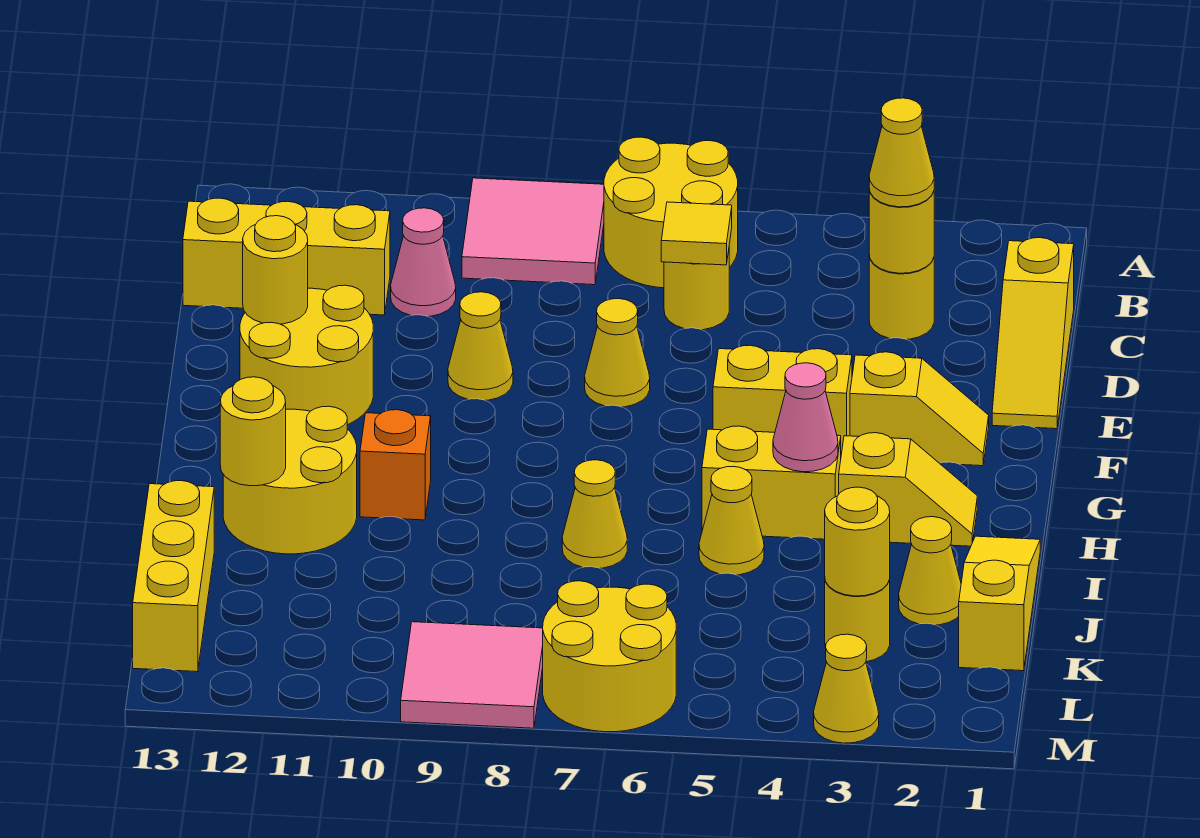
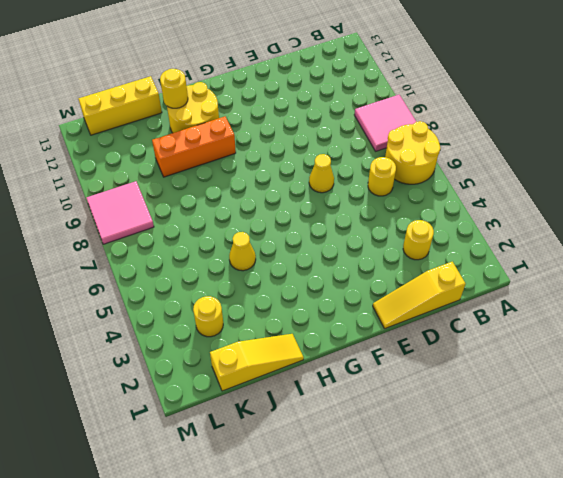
orange 1x3 brick [152,117,236,177] -> orange 1x1 brick [360,410,431,520]
none -> pink 1x1 cone [391,208,456,317]
none -> yellow 1x3 brick [183,198,390,315]
none -> yellow 1x1 cone [448,292,513,400]
none -> yellow 2x2 round brick [240,285,373,425]

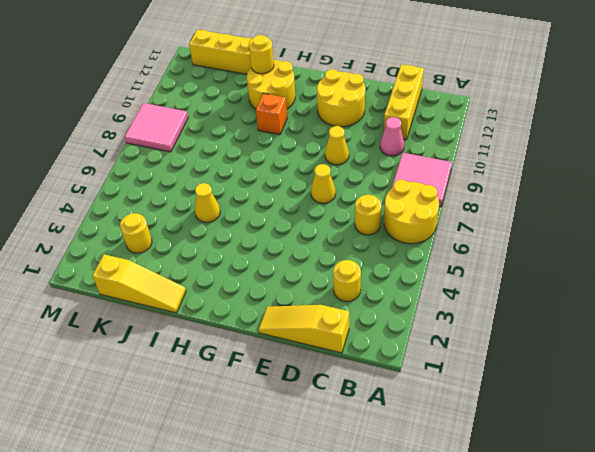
none -> yellow 1x2 slope [850,352,989,466]
none -> yellow 1x2 brick [713,345,852,454]
none -> yellow 1x2 slope [839,433,977,546]
none -> yellow 1x2 brick [702,426,841,539]

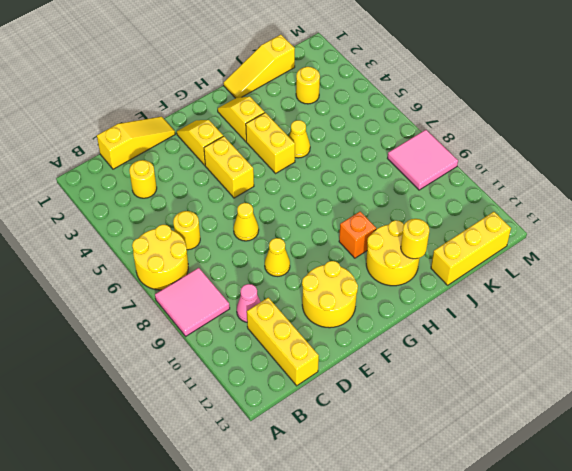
none -> yellow 1x1 cone [562,460,627,568]
none -> yellow 1x1 cone [899,517,961,625]
none -> yellow 2x2 round brick [543,581,676,732]
none -> yellow 1x1 cone [814,634,879,743]

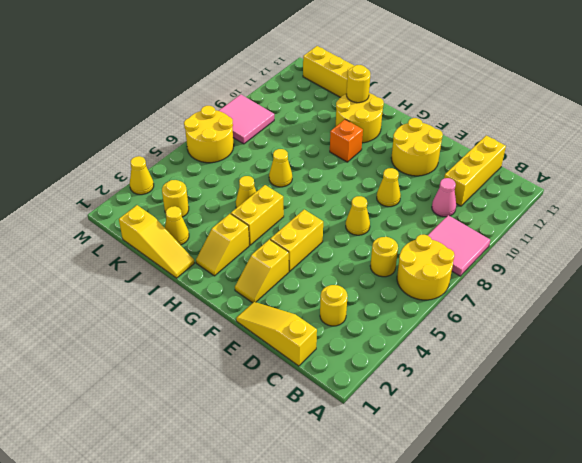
none -> yellow 1x1 round brick [869,189,934,273]
none -> yellow 1x1 tile [661,202,732,265]
none -> yellow 1x1 round brick [243,216,308,324]
none -> pink 1x1 cone [773,363,838,472]

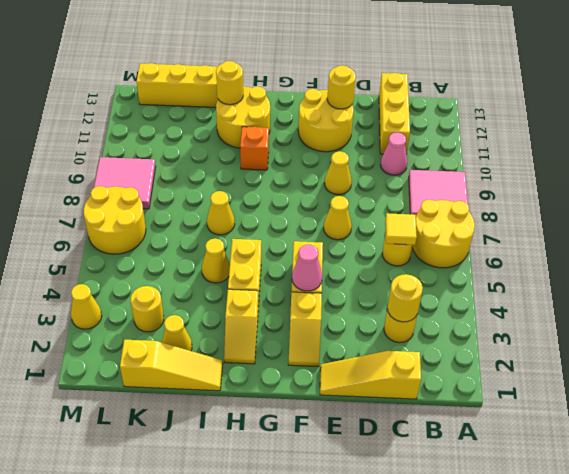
pink 1x1 cone [292,245,322,291] -> pink 1x1 cone moved to [773,363,838,472]
none -> yellow 1x1 round brick [825,487,890,596]
none -> yellow 1x1 cone [869,98,934,207]

